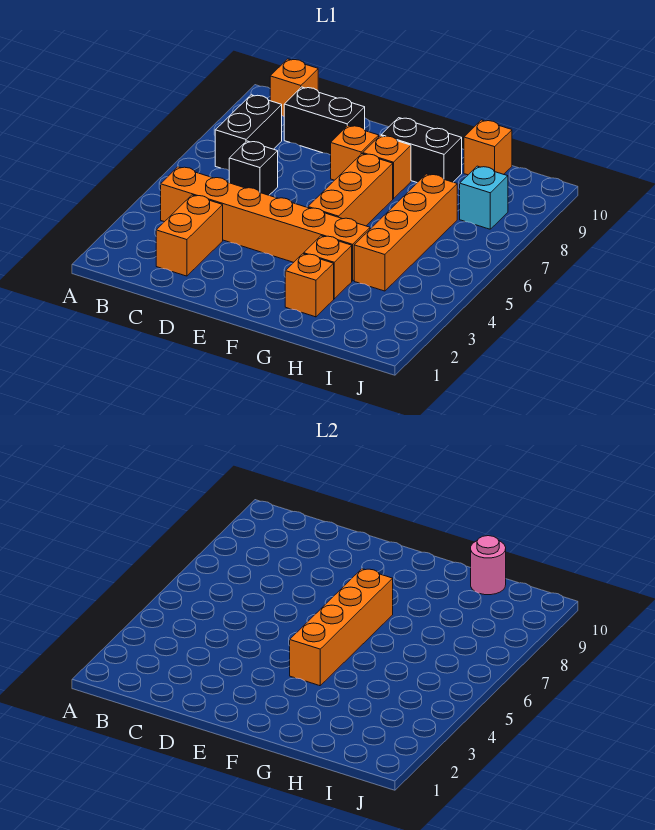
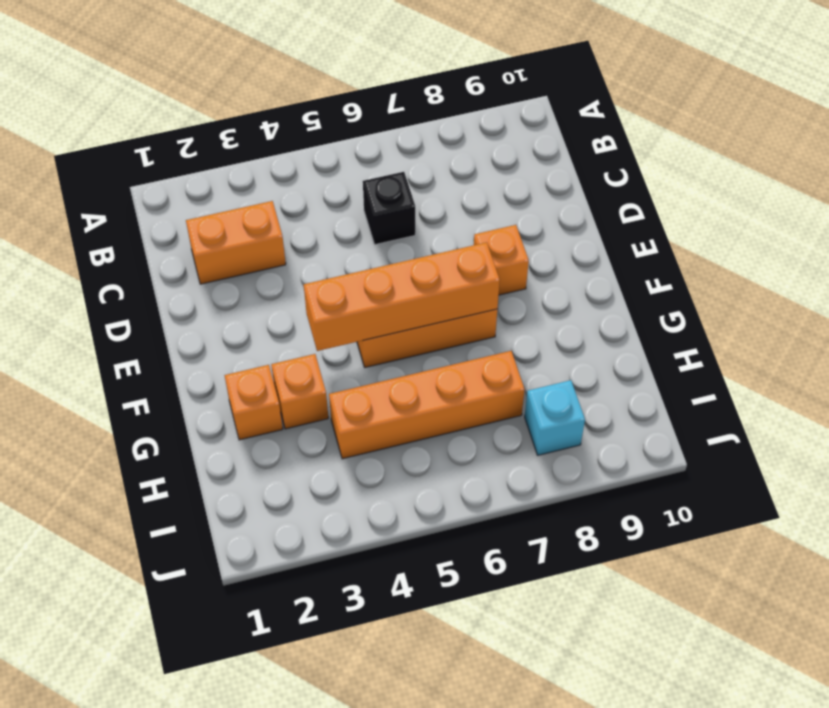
none -> orange 1x6 brick [161,167,370,281]
none -> black 1x2 brick [215,95,282,170]
none -> orange 1x1 brick [270,59,318,116]

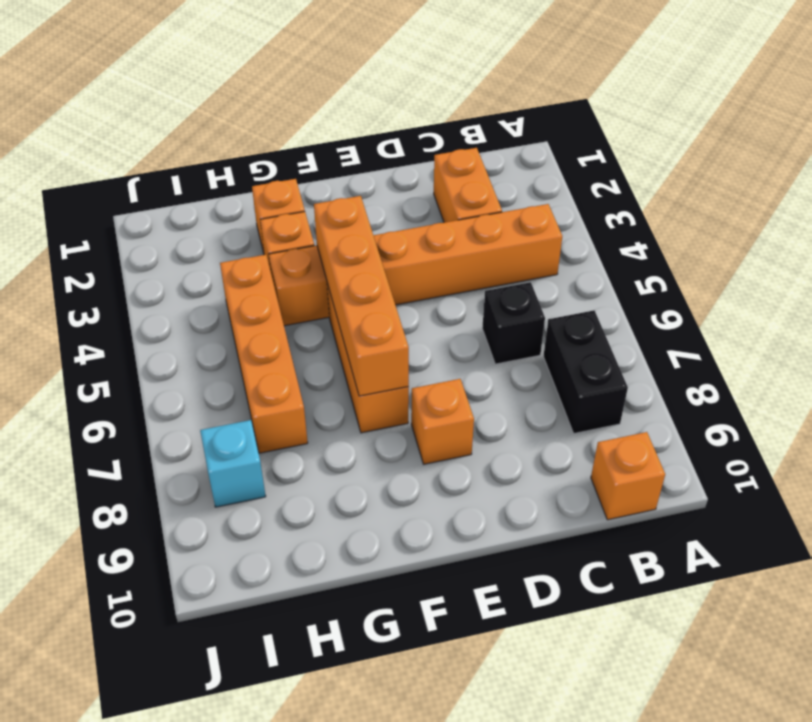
none -> black 1x2 brick [284,87,365,155]
none -> orange 1x1 brick [363,136,411,199]
none -> black 1x2 brick [381,118,462,183]

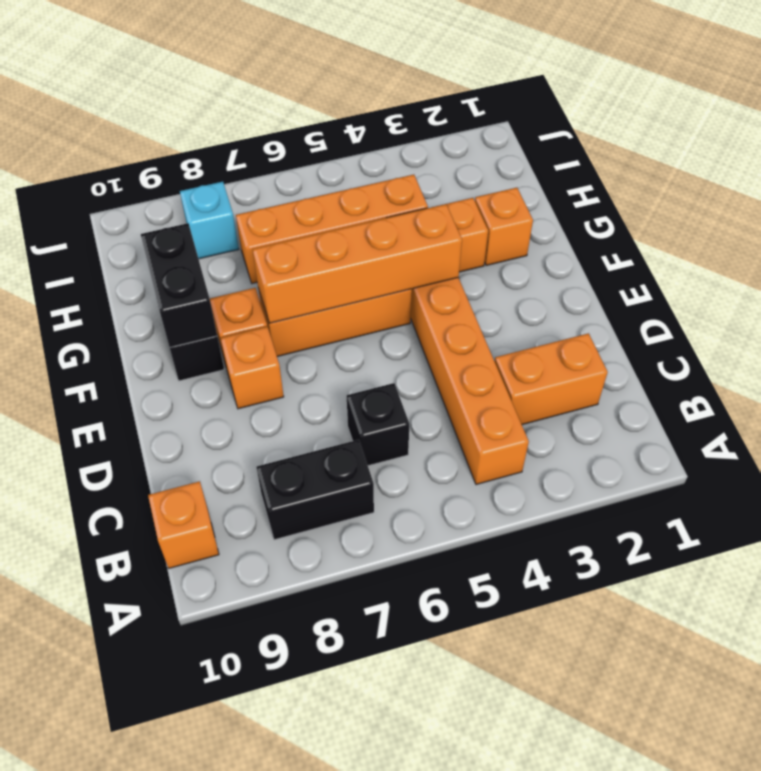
black 1x2 brick [141,223,217,347] -> black 1x2 brick moved to [284,87,365,155]
none -> orange 1x1 brick [464,120,512,175]
none -> pink 1x1 round brick [471,536,506,595]

